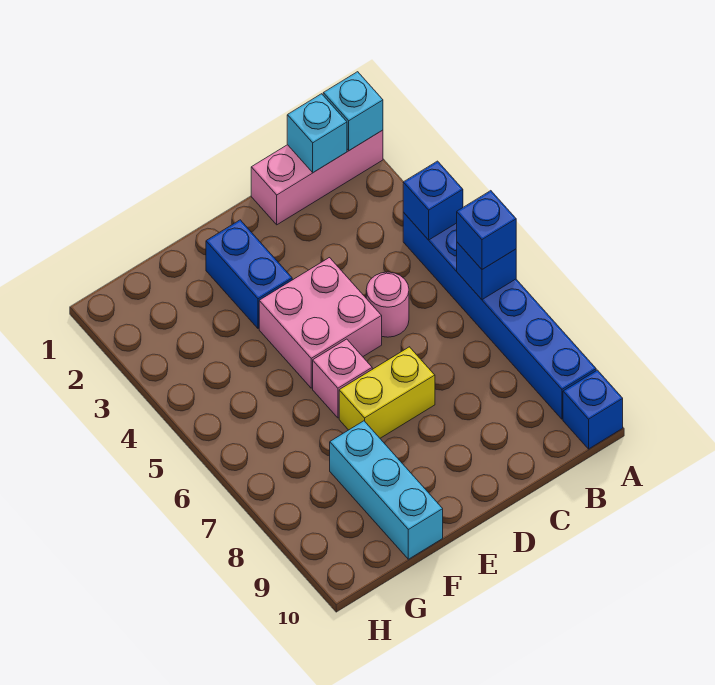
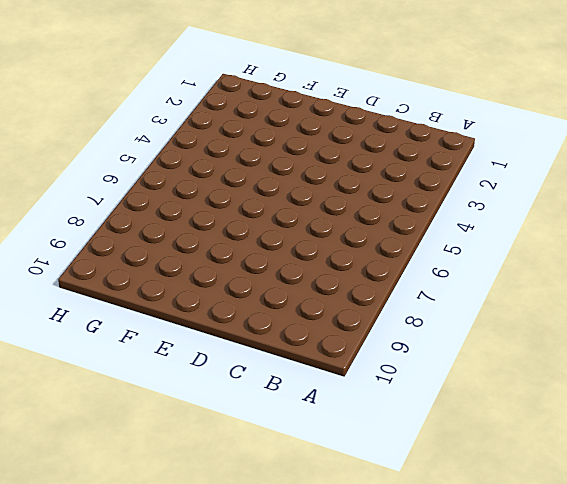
none -> pink 1x3 brick [251,130,383,225]
none -> blue 1x6 brick [403,212,596,419]
none -> blue 1x1 brick [563,370,623,449]

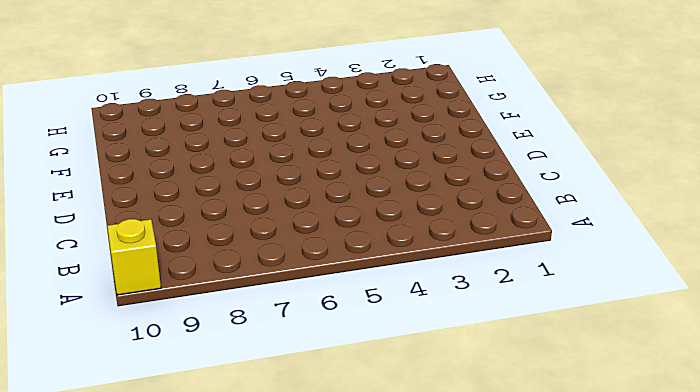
yellow 1x1 brick [107,219,161,295] -> blue 1x1 brick [563,370,623,449]
none -> pink 1x3 brick [251,130,383,225]
none -> blue 1x6 brick [403,212,596,419]
none -> pink 1x1 round brick [366,272,409,337]

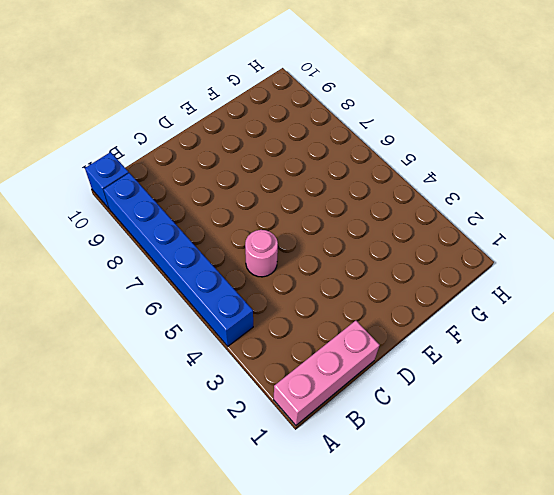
none -> pink 2x2 brick [259,258,382,388]
none -> yellow 1x2 brick [339,347,435,438]
none -> blue 1x2 brick [206,220,292,328]

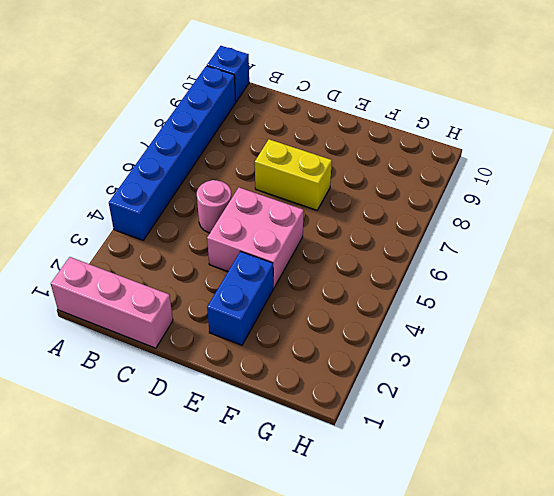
none -> pink 1x1 brick [313,339,372,418]
none -> cyan 1x3 brick [330,421,443,559]
none -> cyan 1x1 brick [323,72,383,150]

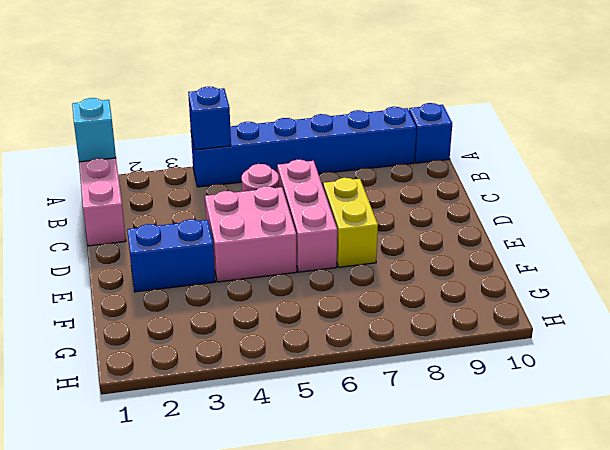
pink 1x3 brick [277,160,337,272] -> pink 1x1 brick [313,339,372,418]
none -> cyan 1x3 brick [330,421,443,559]
none -> blue 1x1 brick [457,242,516,300]
none -> cyan 1x1 brick [287,94,347,173]

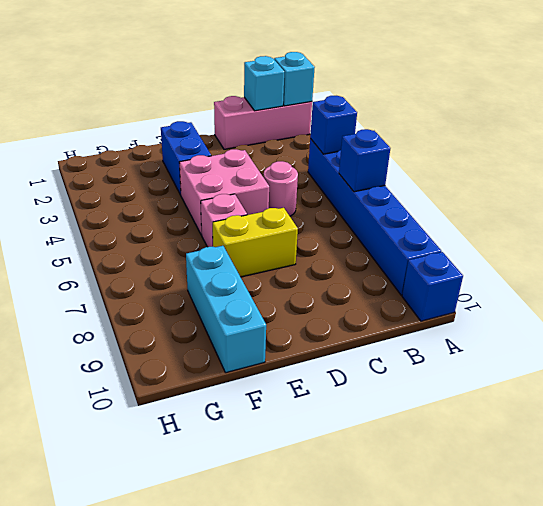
none -> blue 1x1 brick [457,191,516,269]

